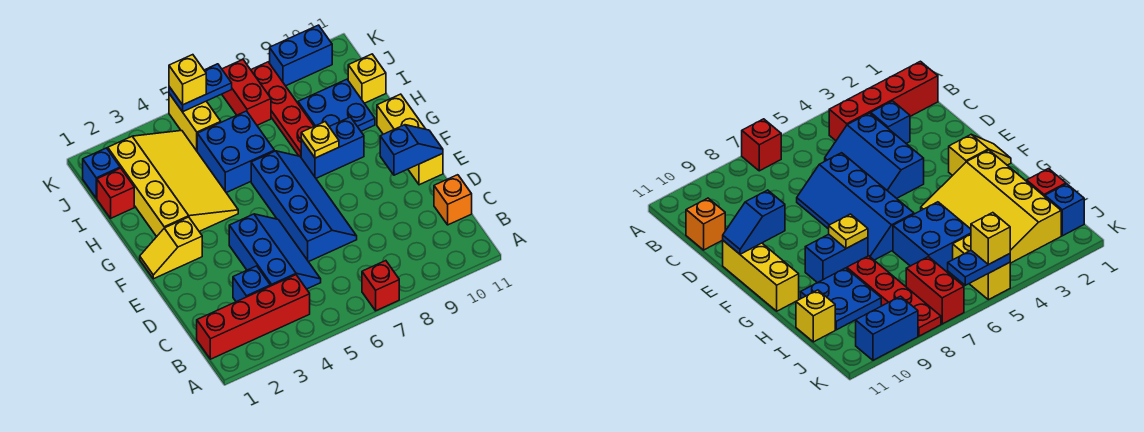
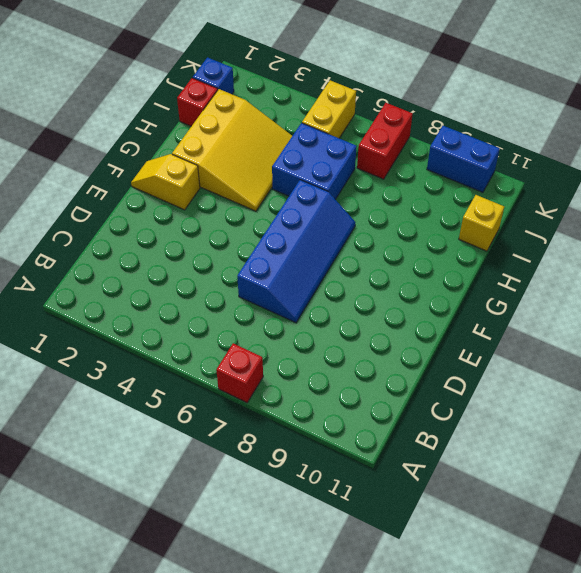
yellow 3x3 slope [172,89,292,211] -> yellow 3x4 slope [108,131,238,237]
none -> red 1x4 brick [197,275,310,359]
none -> blue 1x1 brick [233,266,270,302]
none -> blue 2x3 slope [229,214,321,289]

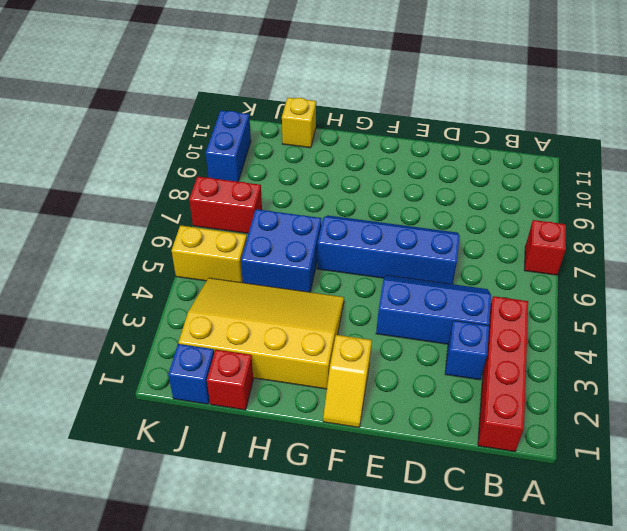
none -> orange 1x1 brick [434,175,472,225]
none -> yellow 1x3 brick [377,94,443,185]
none -> blue 1x2 brick [301,117,364,178]

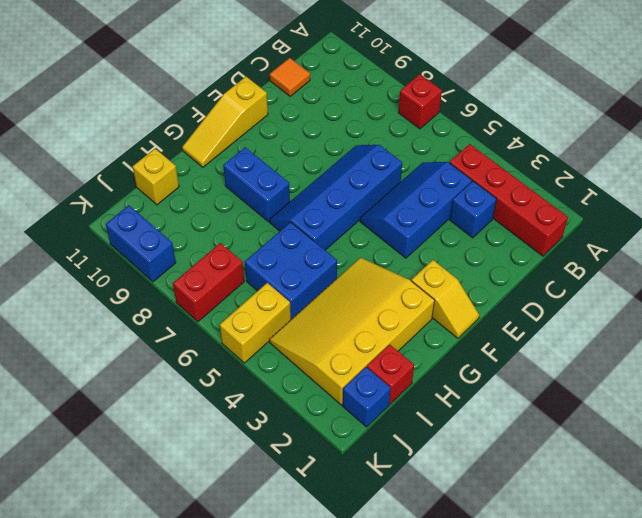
orange 1x1 tile [270,58,310,96] -> orange 1x1 brick [434,175,472,225]
yellow 1x3 slope [182,77,268,167] -> yellow 1x3 brick [377,94,443,185]
none -> red 1x4 plate [251,62,314,157]
none -> blue 2x2 plate [298,79,375,131]
none -> blue 1x2 slope [380,125,443,175]

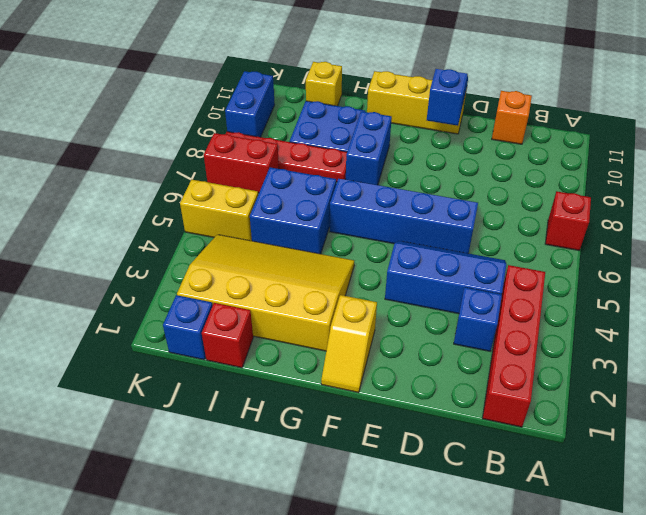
none -> yellow 1x1 plate [301,122,339,158]
none -> blue 1x2 plate [169,64,232,112]
none -> yellow 1x1 brick [169,55,206,105]

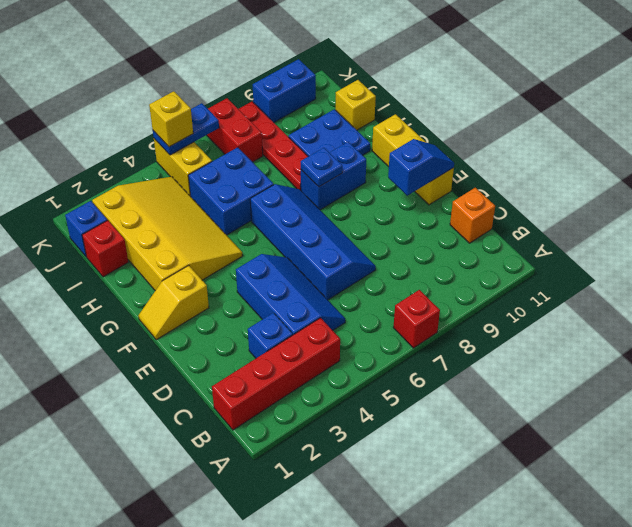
blue 1x1 plate [301,148,342,187] -> yellow 1x1 plate [301,122,339,158]

